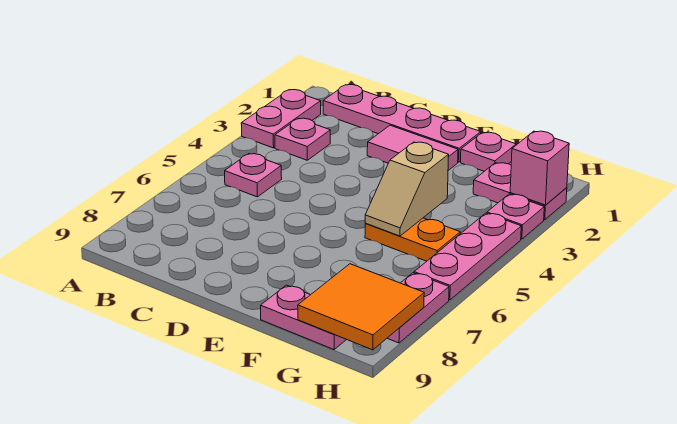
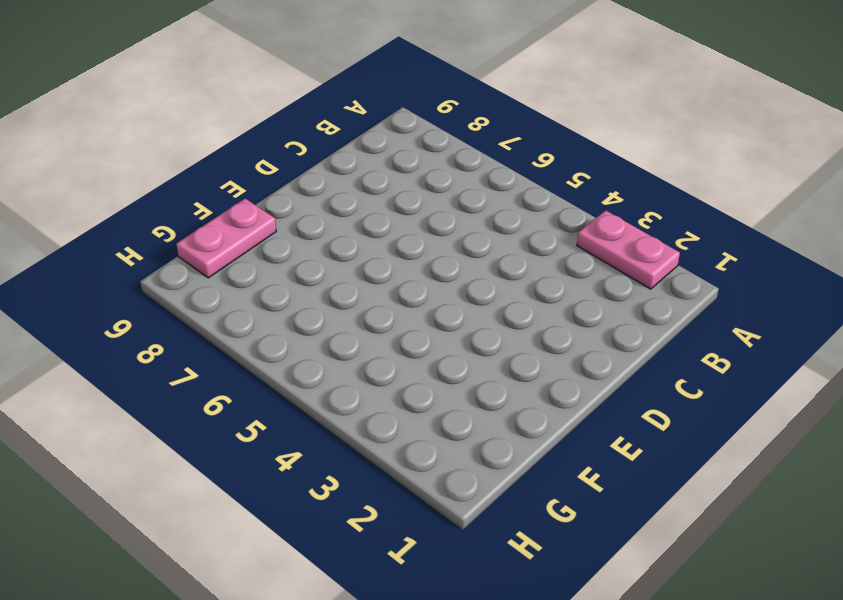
none -> pink 1x4 plate [323,85,481,162]
none -> pink 1x1 plate [275,118,330,160]
none -> pink 1x1 plate [225,154,282,197]

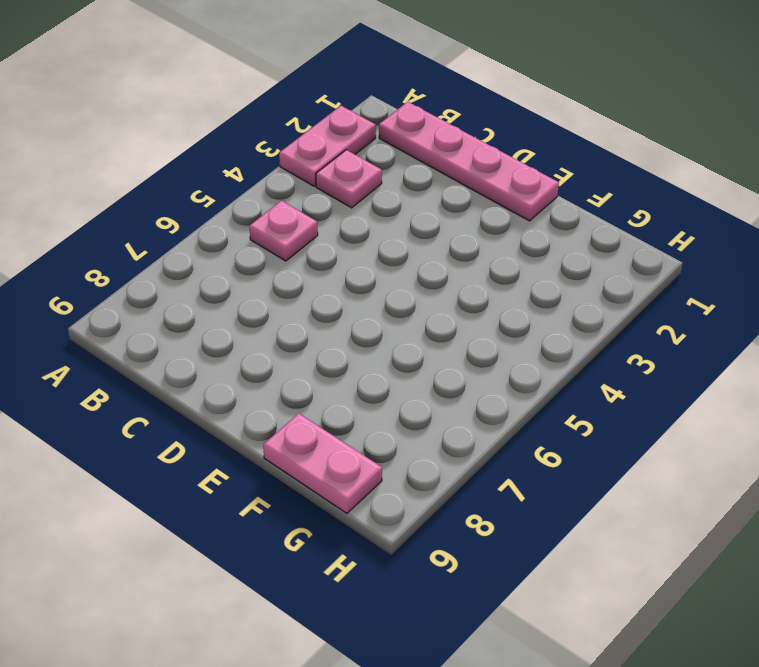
none -> pink 1x2 tile [367,125,458,170]
none -> pink 1x1 plate [461,132,516,171]
none -> orange 1x2 plate [365,218,460,261]

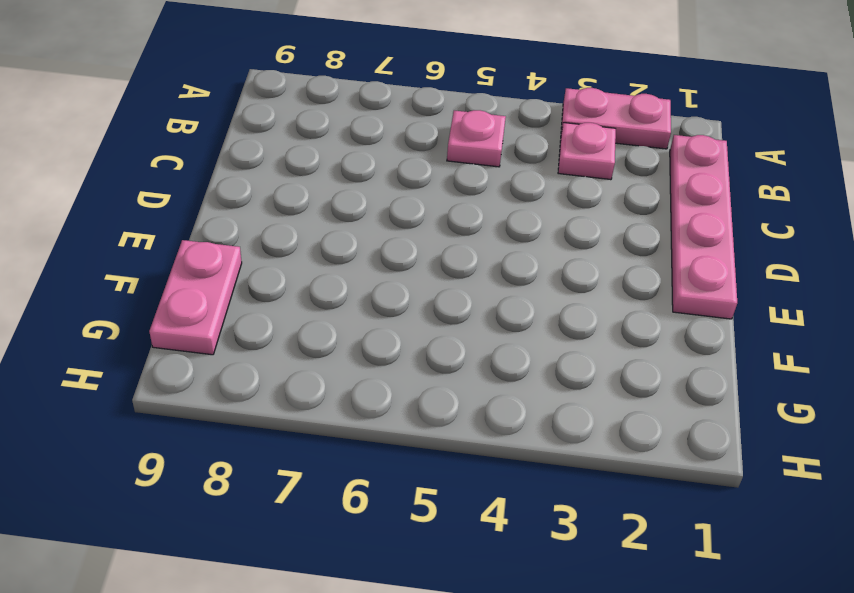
none -> pink 1x2 tile [367,125,458,170]
none -> pink 1x1 plate [461,132,516,171]
none -> orange 1x2 plate [365,218,460,261]

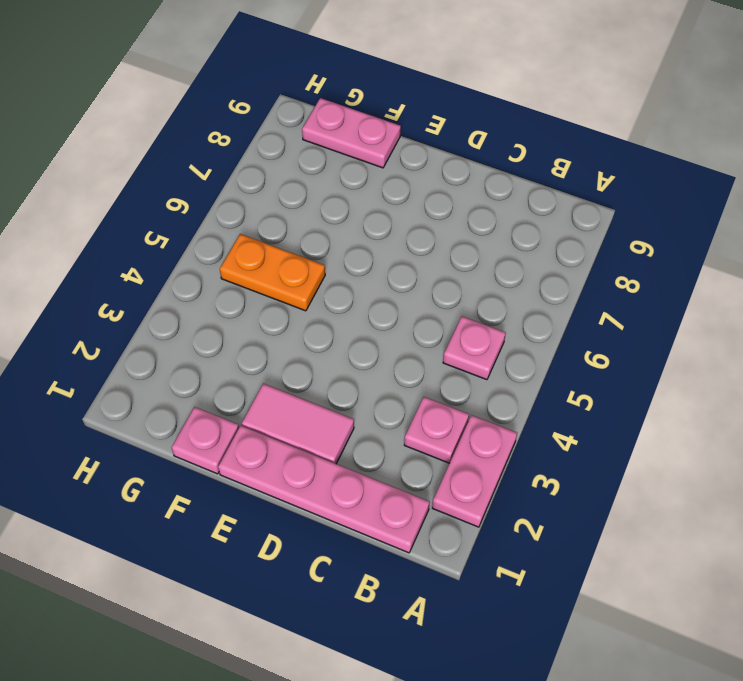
none -> pink 1x2 plate [473,163,567,220]
none -> pink 1x1 plate [487,194,544,239]
none -> pink 1x3 plate [414,213,521,300]

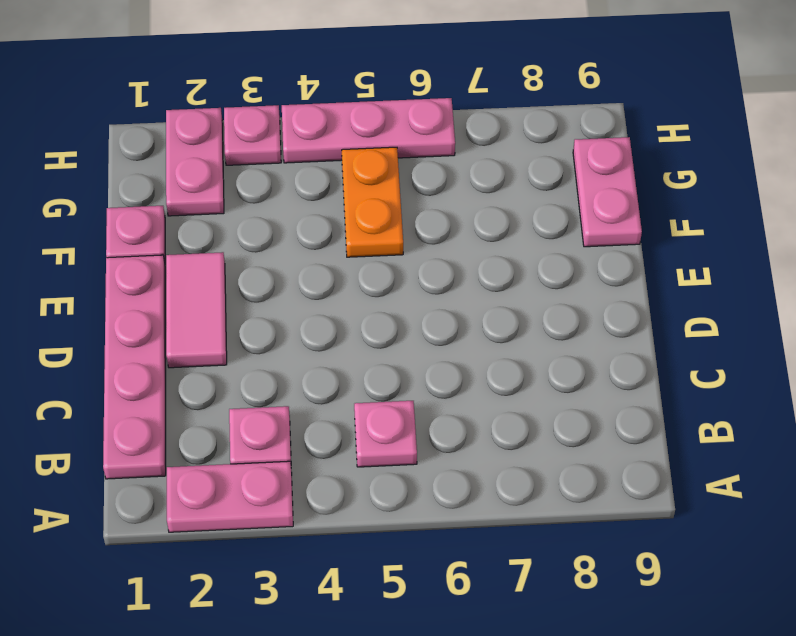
none -> pink 1x2 plate [387,273,449,343]
none -> tan 1x2 slope [365,142,449,236]
none -> orange 2x2 tile [298,264,424,350]

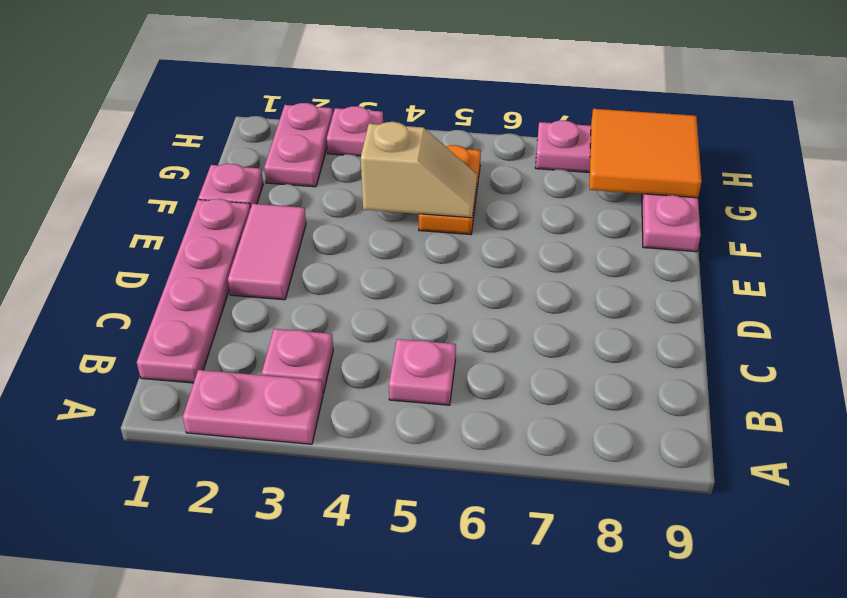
none -> pink 1x3 plate [414,213,521,300]
none -> pink 1x1 brick [510,131,569,205]

